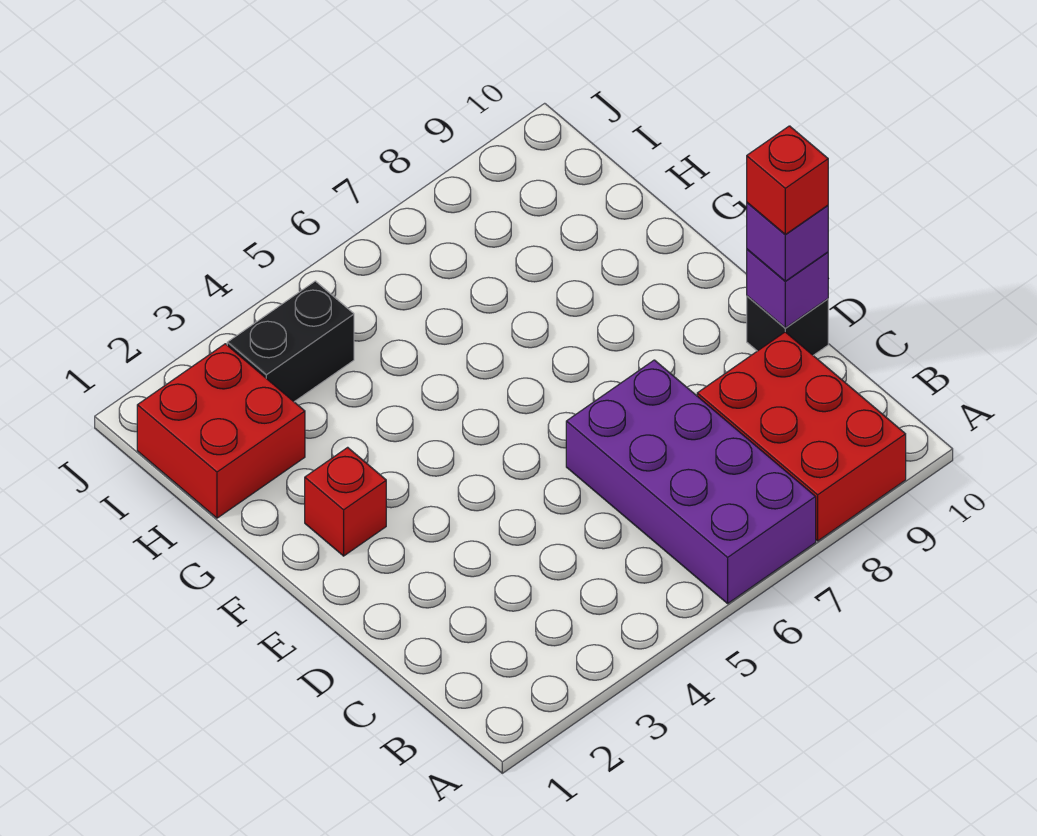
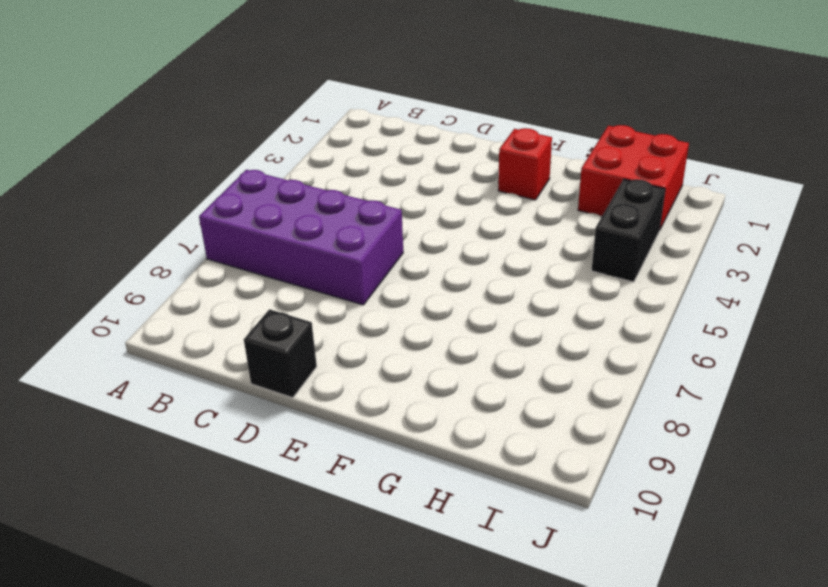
none -> red 2x3 brick [697,332,906,541]
none -> purple 1x1 brick [747,249,828,328]

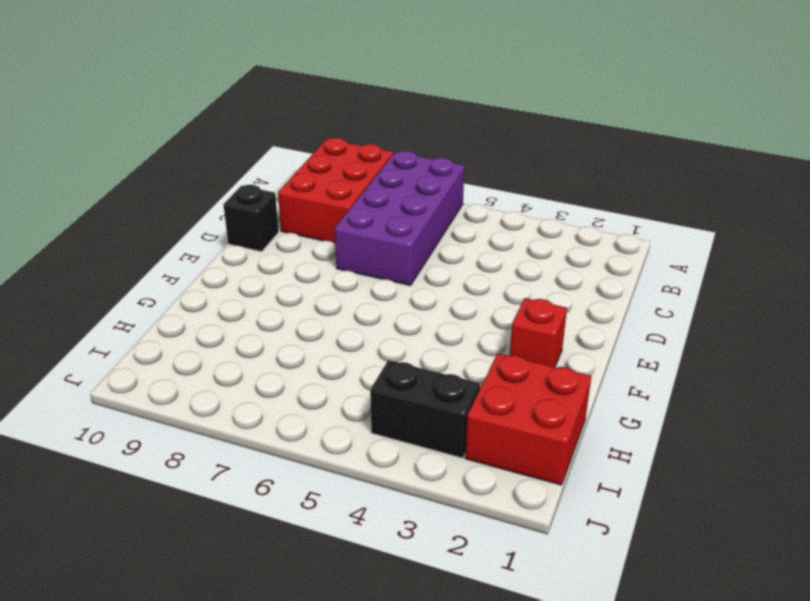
none -> purple 1x1 brick [747,249,828,328]
none -> purple 1x1 brick [747,203,828,281]

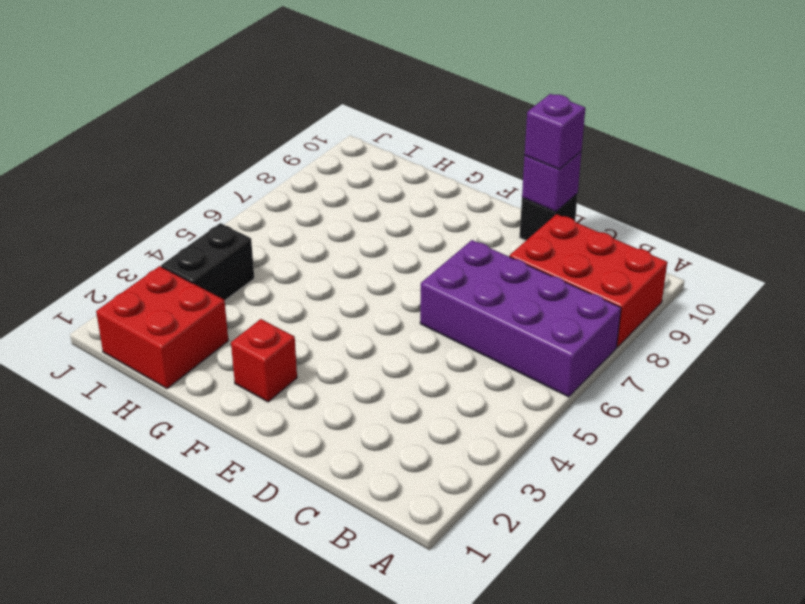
none -> red 1x1 brick [747,126,828,234]

